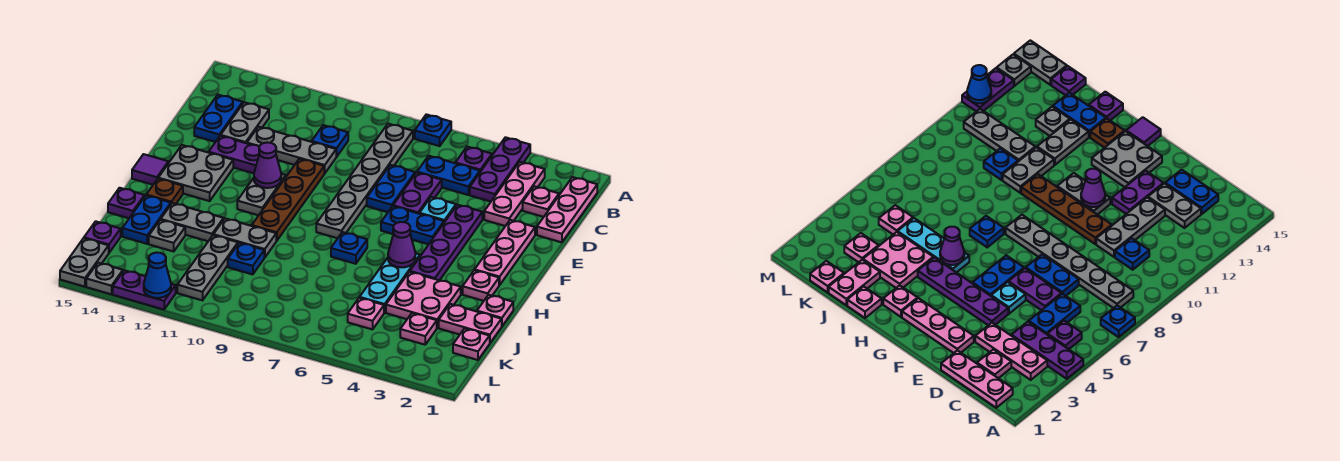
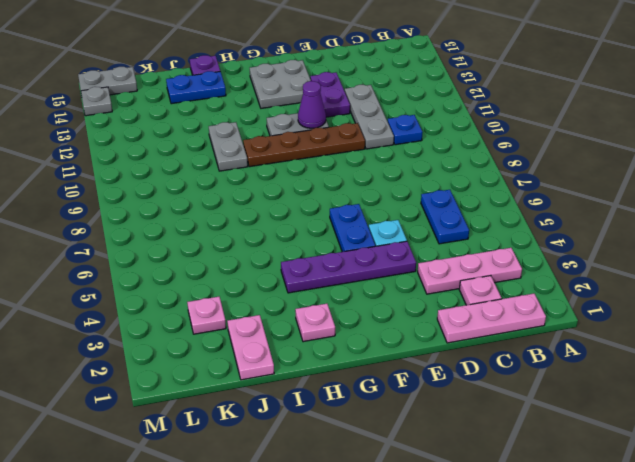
none -> purple 1x3 plate [470,137,530,202]
none -> blue 1x1 plate [415,114,451,146]
none -> purple 1x1 plate [456,147,492,172]
none -> grey 1x6 plate [316,124,413,238]

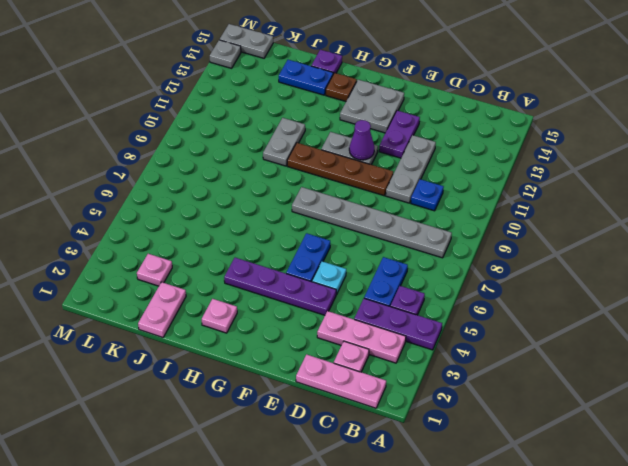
none -> blue 1x1 plate [415,114,451,146]
none -> grey 1x2 plate [221,102,269,143]
none -> blue 1x2 plate [194,95,243,142]
none -> purple 1x2 plate [393,173,442,214]

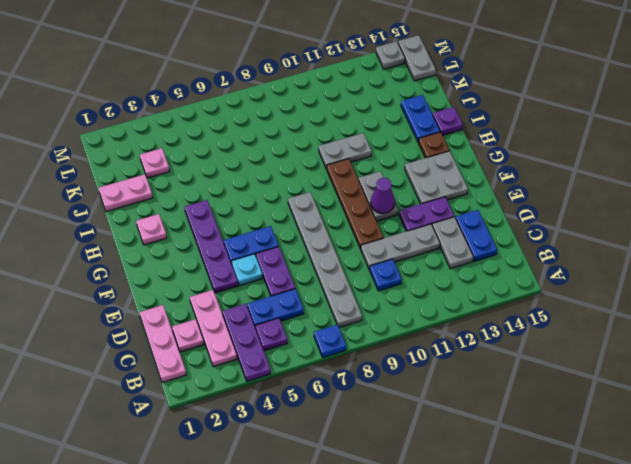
none -> blue 1x2 plate [367,165,415,212]
none -> pink 1x3 plate [475,220,535,285]
none -> purple 1x1 tile [132,154,168,185]
none -> cyan 1x3 plate [360,253,420,313]

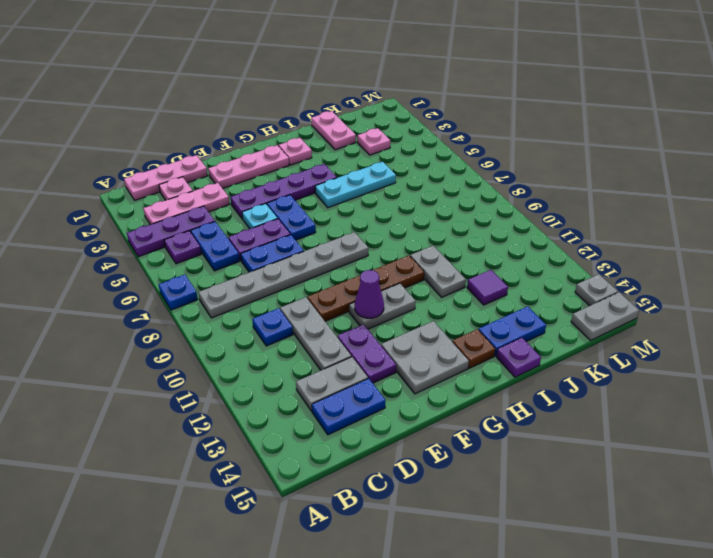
purple 1x1 tile [467,270,508,305] -> purple 1x1 tile moved to [132,154,168,185]
none -> blue 1x1 plate [331,232,367,264]
none -> pink 1x1 plate [477,295,513,326]
none -> pink 2x2 plate [386,272,461,328]
none -> grey 1x2 plate [161,203,224,241]

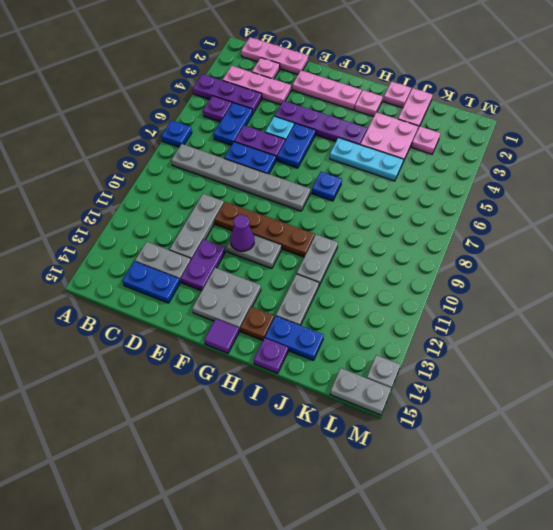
none -> blue 1x1 plate [312,125,348,157]
none -> blue 1x1 plate [228,243,264,274]
none -> grey 1x3 plate [177,235,238,300]
none -> grey 1x1 plate [149,220,185,251]

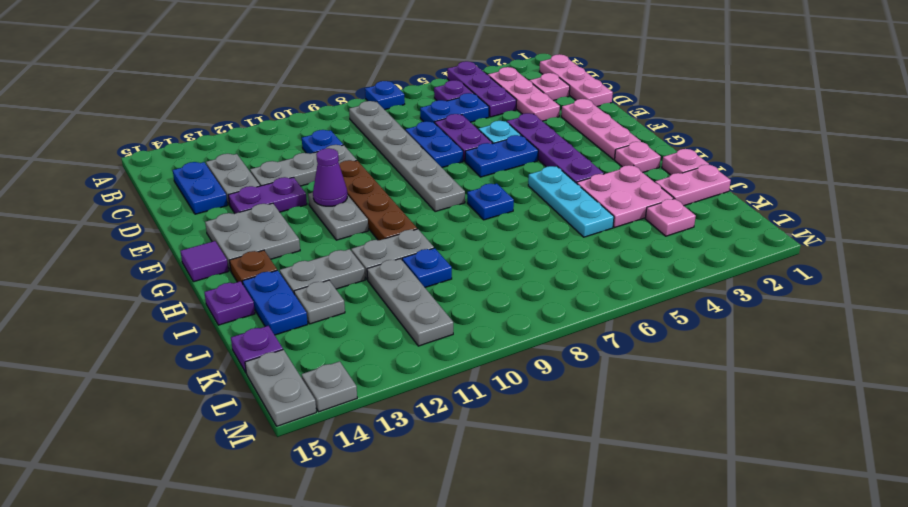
none -> pink 1x1 plate [453,328,490,360]
none -> pink 1x1 plate [348,298,384,329]
none -> purple 1x2 plate [113,270,176,310]
none -> purple 1x1 cone [388,222,415,267]

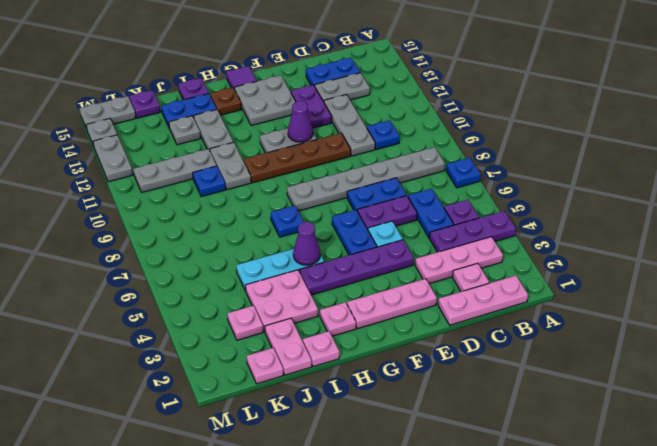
grey 1x2 plate [93,135,133,182] -> purple 1x2 plate [113,270,176,310]
none -> pink 1x1 plate [348,298,384,329]
none -> blue 1x1 cone [144,252,171,298]

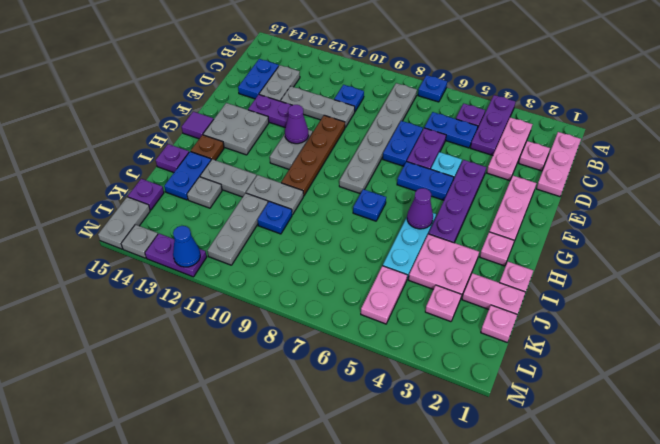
pink 1x2 plate [361,266,407,324] -> pink 1x1 plate [348,298,384,329]

